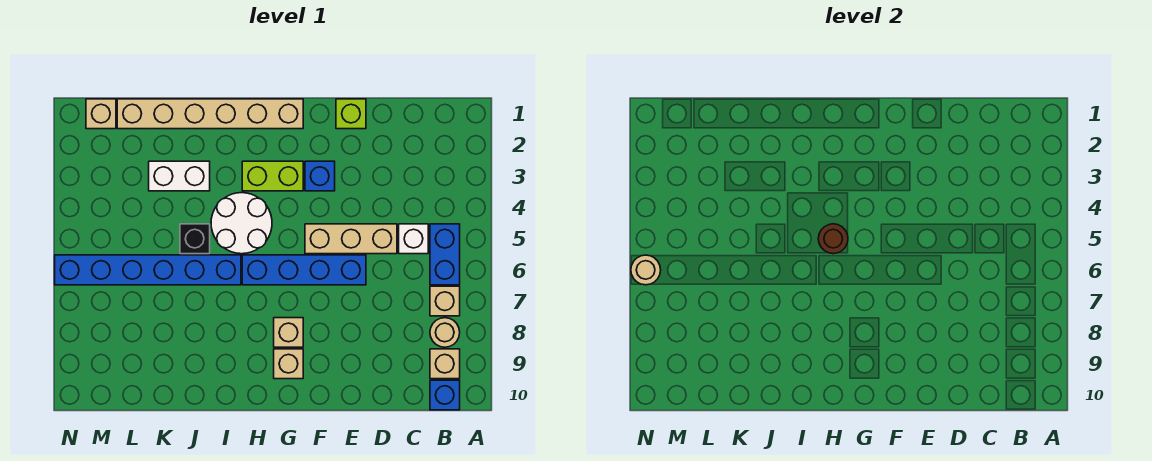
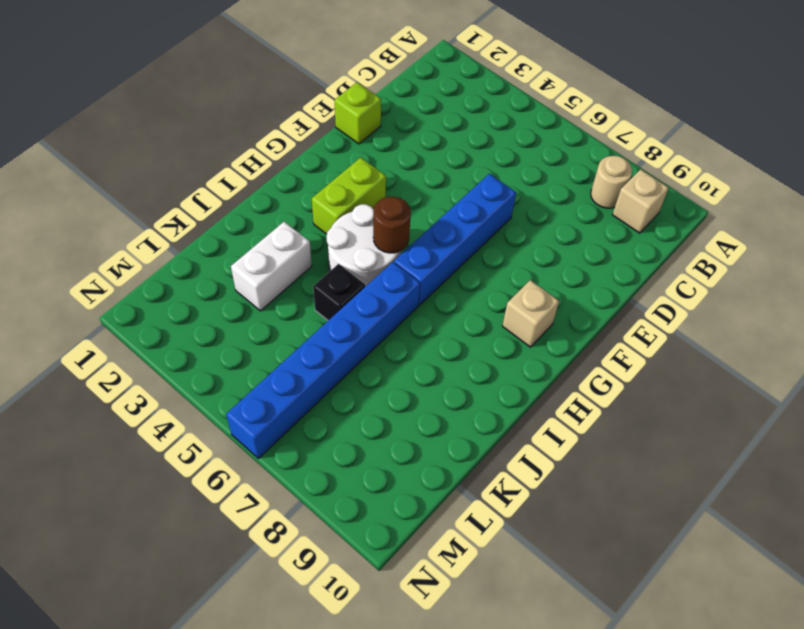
none -> blue 1x2 brick [430,224,460,285]
none -> tan 1x1 brick [430,286,460,316]
none -> blue 1x1 brick [430,380,460,410]

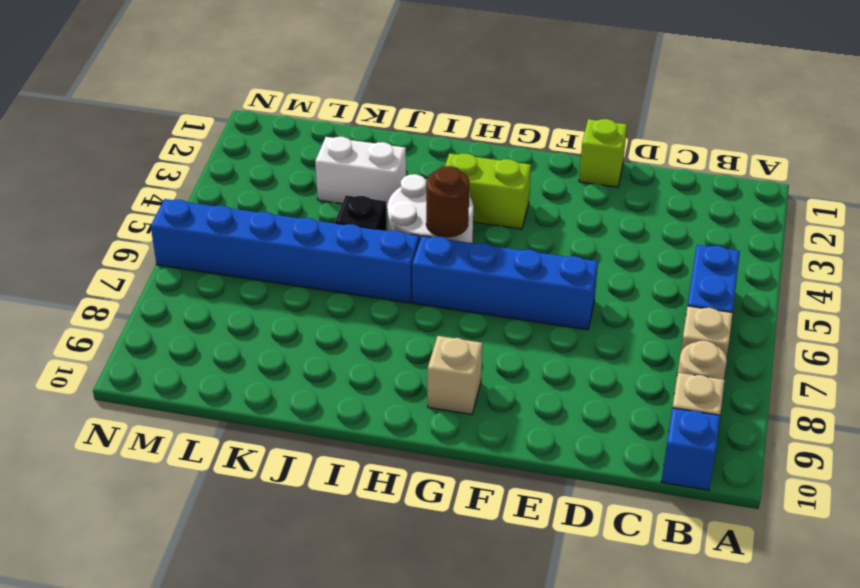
none -> white 1x1 brick [399,224,428,254]
none -> tan 1x3 brick [305,224,397,254]
none -> blue 1x1 brick [305,161,335,191]

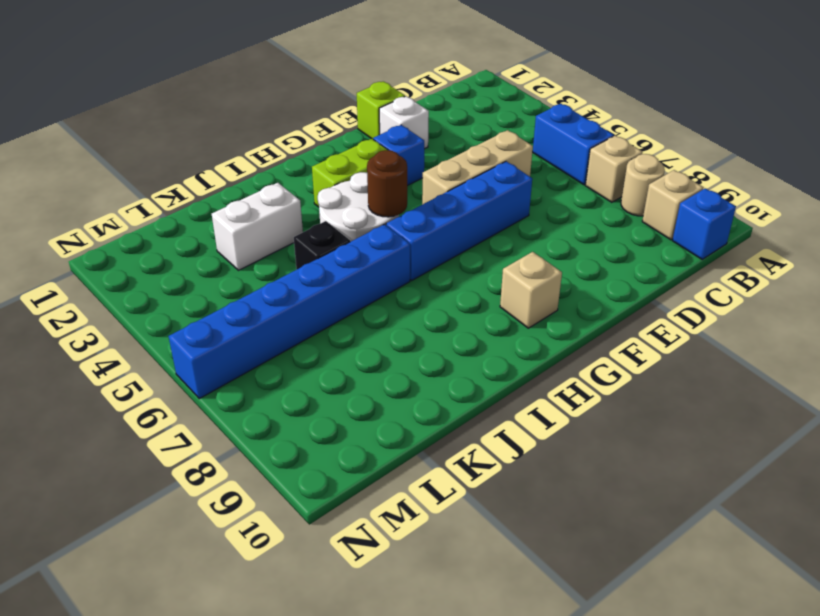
white 1x1 brick [379,96,429,149] -> white 1x1 brick moved to [399,224,428,254]
none -> tan 1x6 brick [117,99,303,129]
none -> tan 1x1 brick [274,318,303,347]
none -> tan 1x1 brick [86,99,116,129]

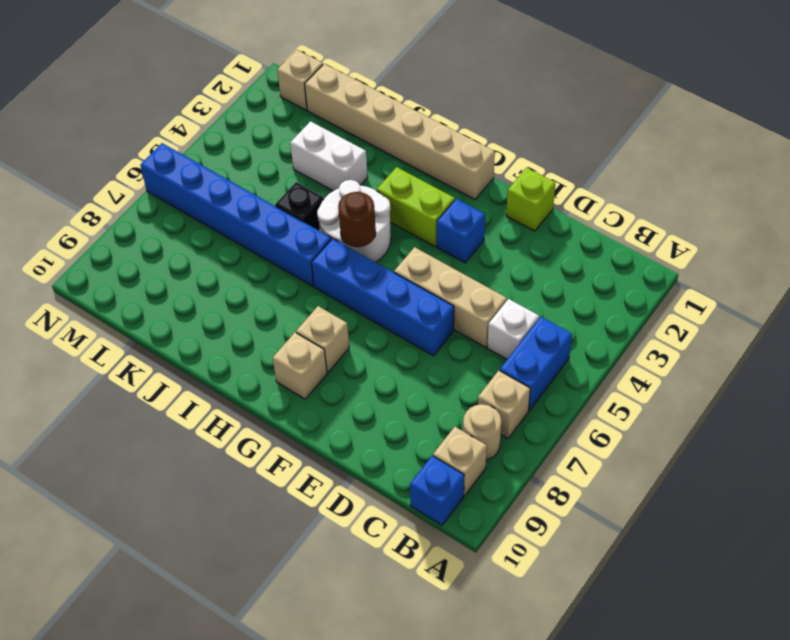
none -> tan 1x1 round brick [631,255,661,285]

